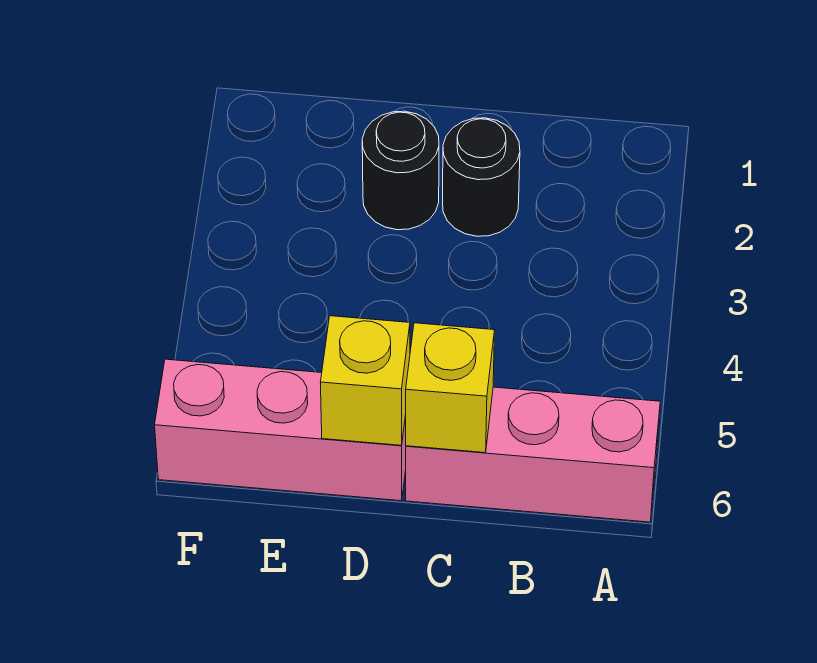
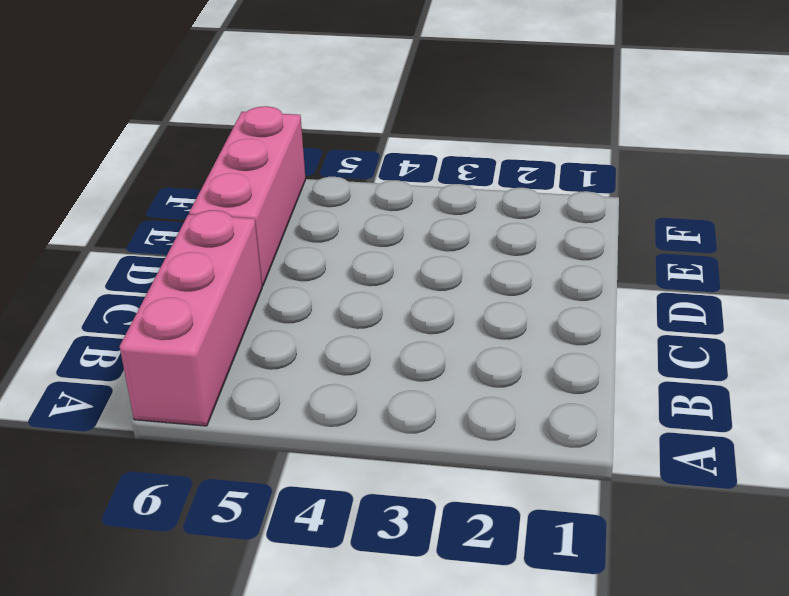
none -> black 1x1 round brick [443,118,520,236]
none -> black 1x1 round brick [362,111,439,230]

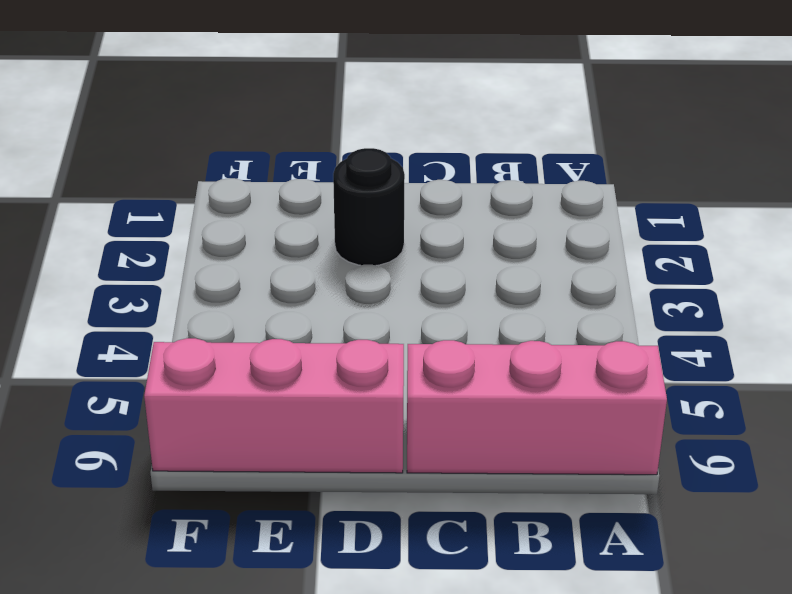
none -> black 1x1 round brick [443,118,520,236]
none -> yellow 1x1 brick [405,323,495,453]

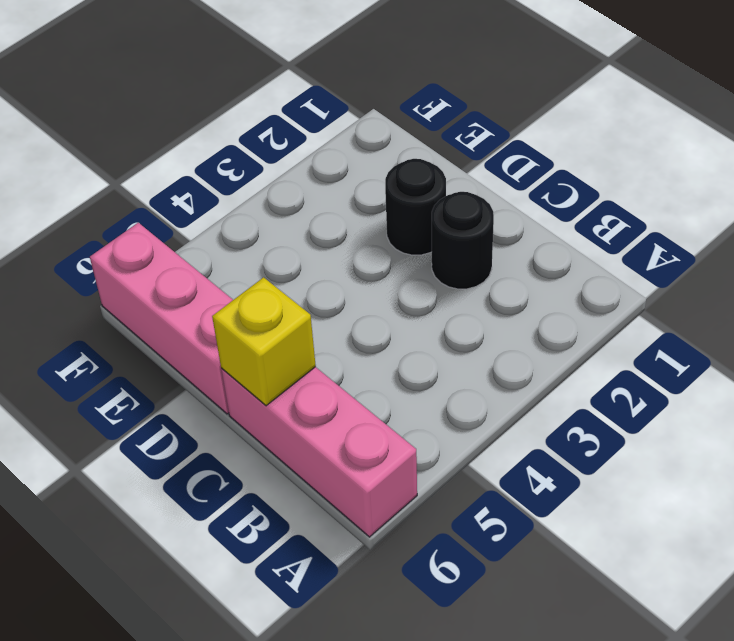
none -> yellow 1x1 brick [320,316,410,445]

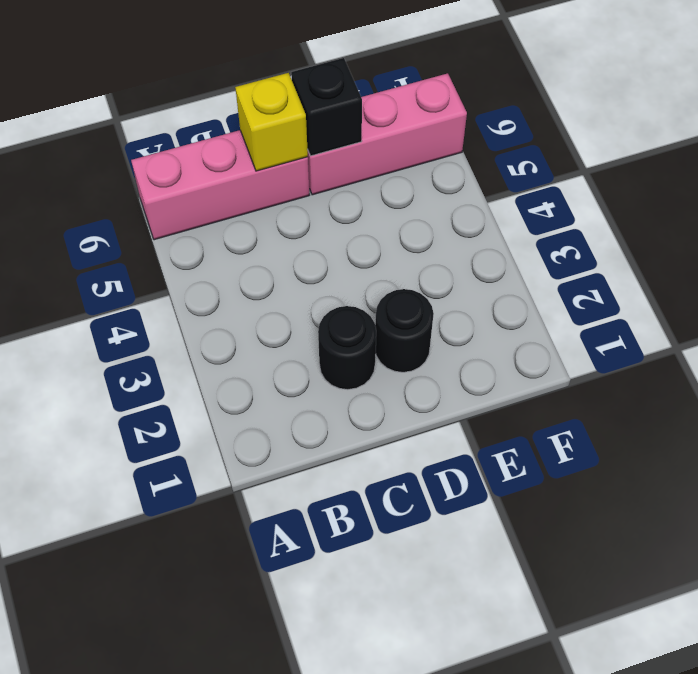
black 1x1 brick [291,58,362,156] -> yellow 1x1 brick [320,316,410,445]

